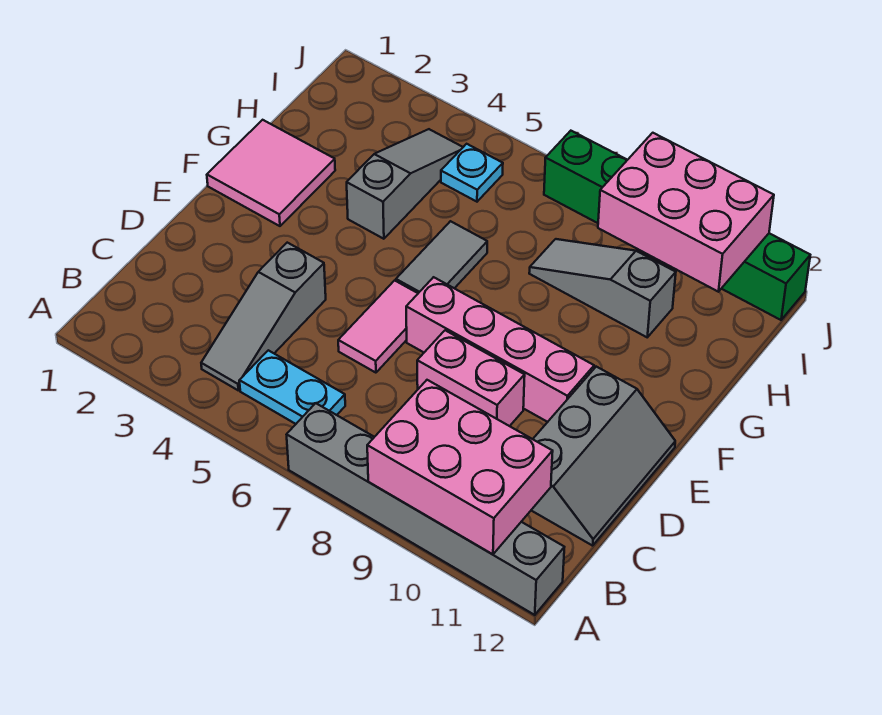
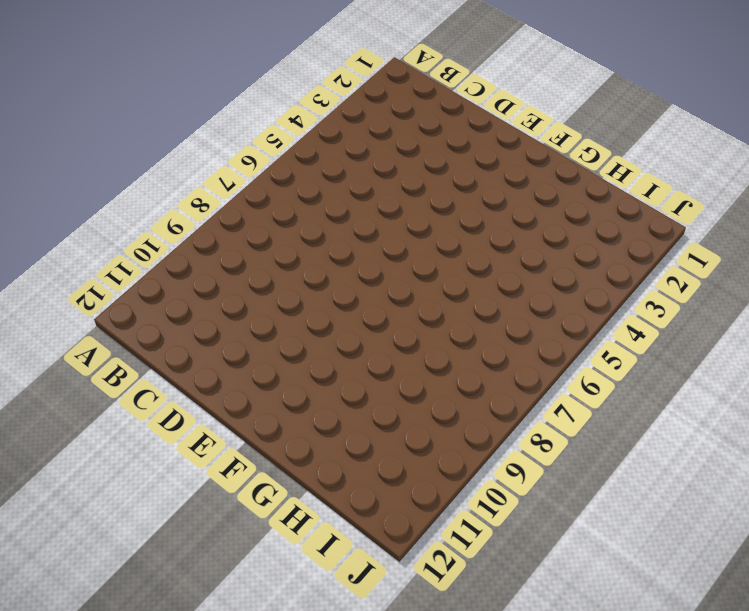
none -> grey 1x6 brick [287,403,564,615]
none -> grey 1x3 slope [201,243,326,390]
none -> cyan 1x2 plate [239,350,345,424]

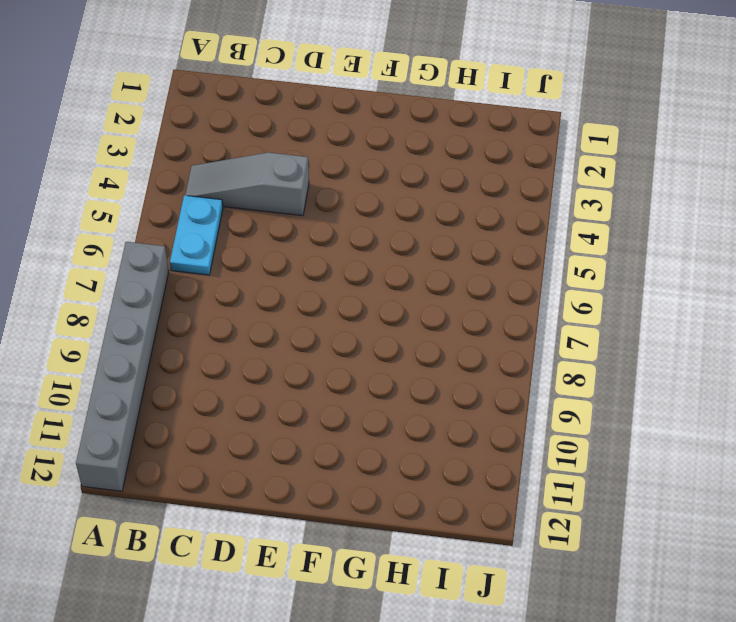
none -> grey 2x3 slope [531,367,675,546]
none -> pink 1x2 tile [338,280,418,373]
none -> pink 1x2 brick [417,330,525,426]

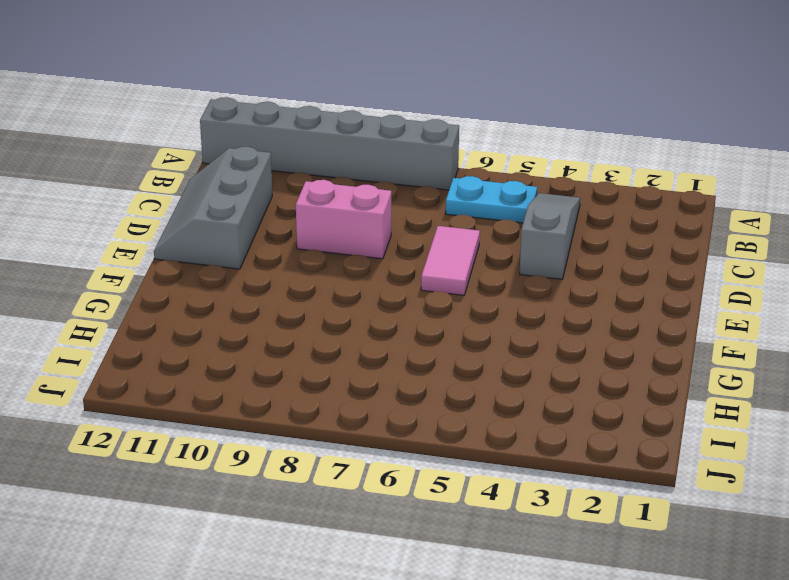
none -> pink 1x4 brick [406,277,594,422]
none -> pink 2x2 tile [207,120,335,226]
none -> grey 1x2 tile [396,221,487,293]

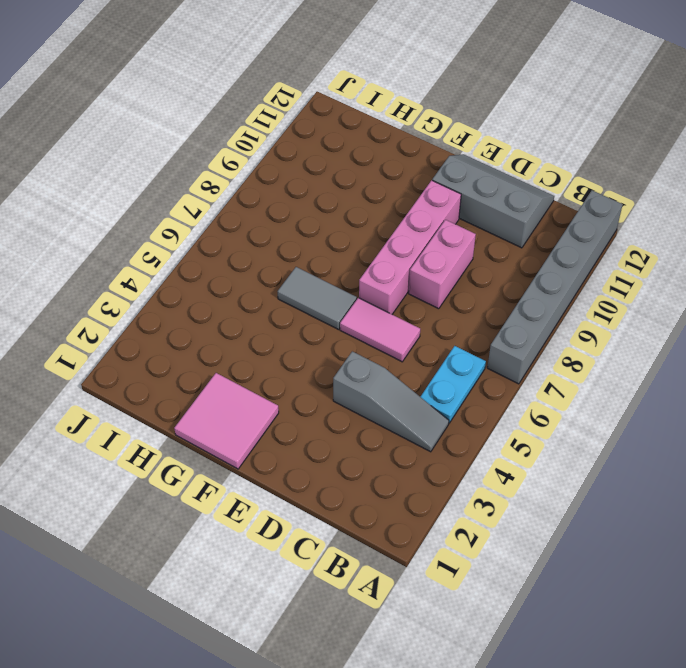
none -> grey 1x3 slope [347,129,463,239]
none -> grey 1x3 slope [529,239,676,337]
none -> cyan 1x1 plate [441,144,503,202]

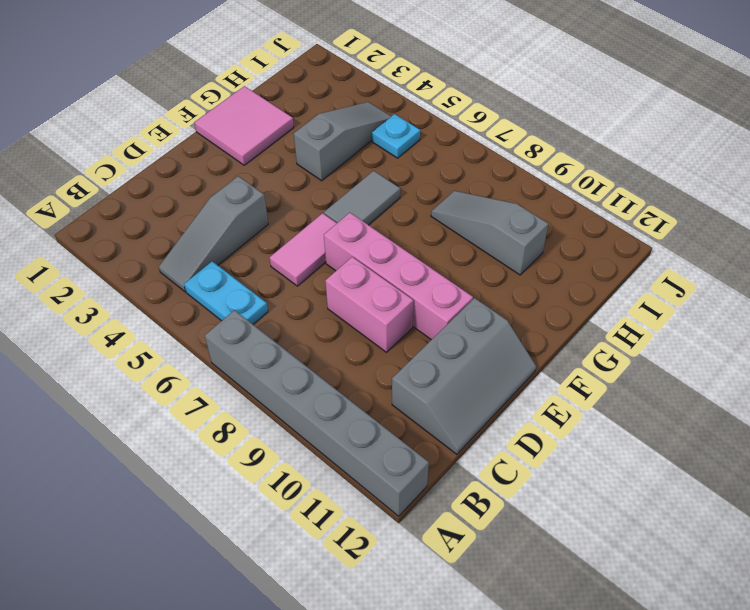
none -> green 1x6 brick [544,131,810,320]
none -> pink 2x3 brick [367,380,553,554]
none -> pink 2x3 brick [598,133,774,292]

